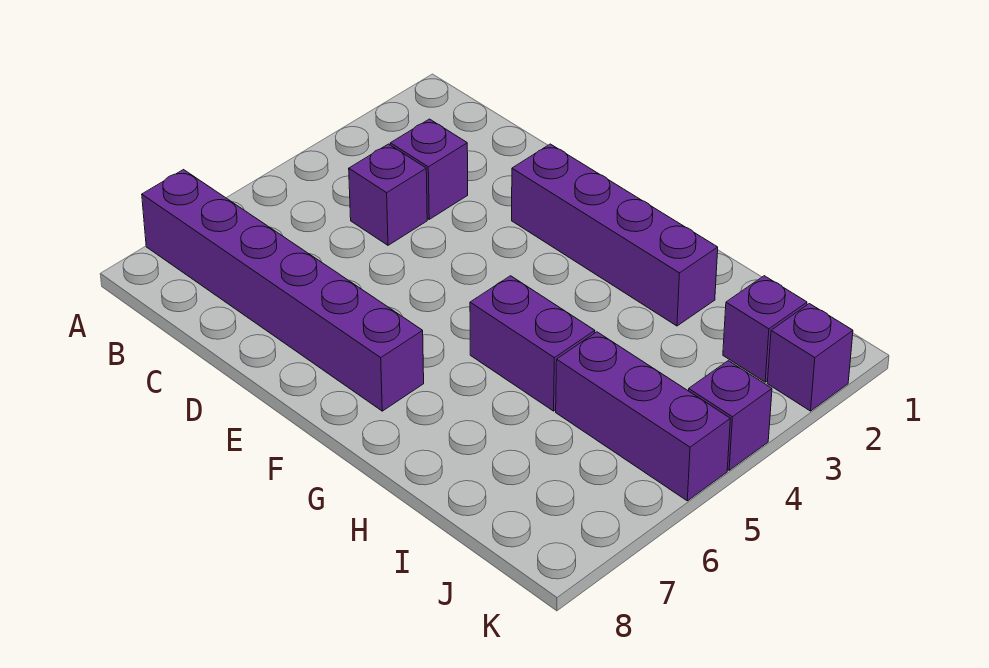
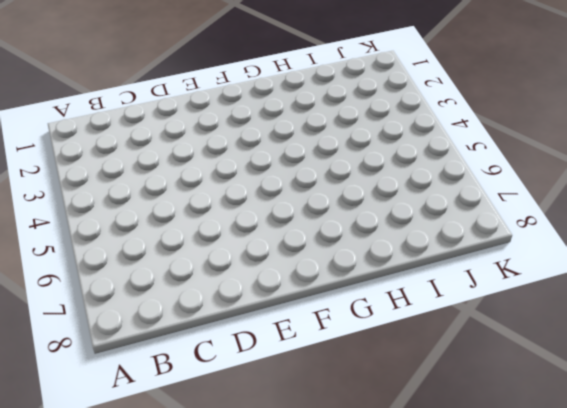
none -> purple 1x6 brick [142,170,424,411]
none -> purple 1x1 brick [390,119,468,219]

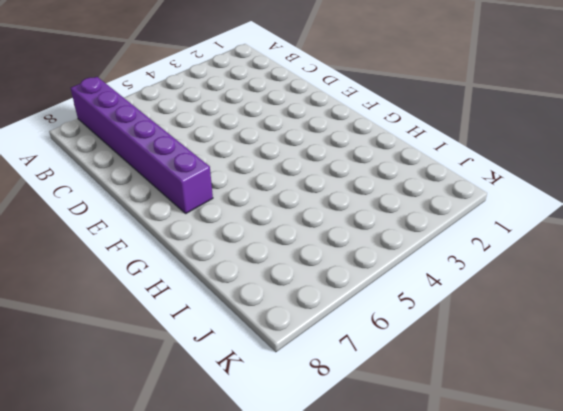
none -> purple 1x1 brick [390,119,468,219]
none -> purple 1x1 brick [349,144,427,245]

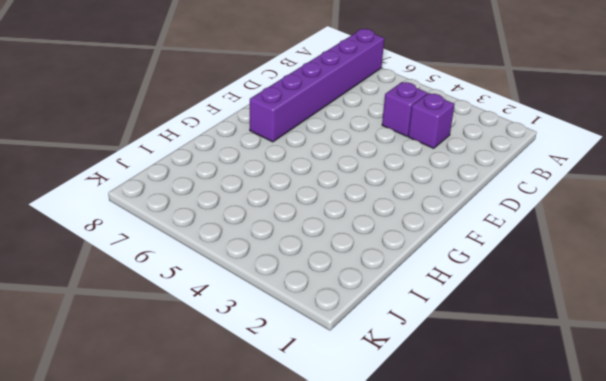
none -> purple 1x4 brick [512,144,718,326]
none -> purple 1x2 brick [470,276,595,411]

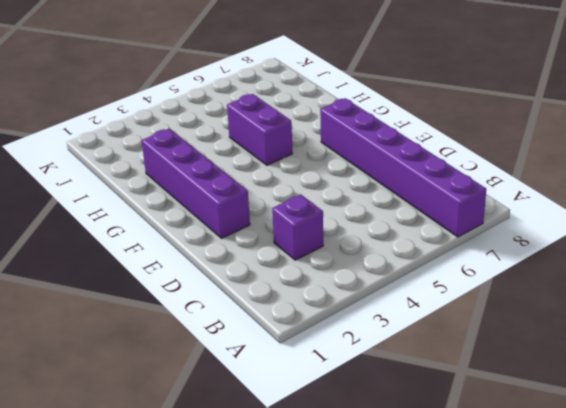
none -> purple 1x1 brick [349,144,427,245]
none -> purple 1x3 brick [556,332,730,501]

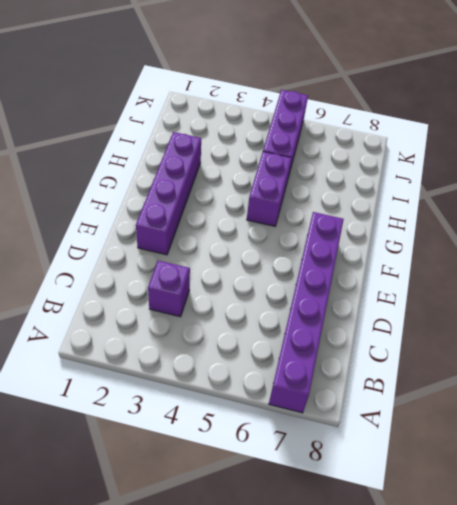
none -> purple 1x1 brick [349,144,427,245]
none -> purple 1x1 brick [723,276,807,382]

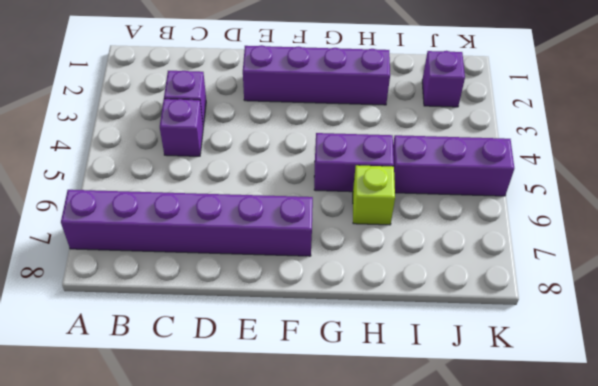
lime 1x1 brick [353,165,395,225] -> none
none -> purple 1x1 brick [767,304,853,411]
none -> purple 1x1 brick [689,361,772,470]

